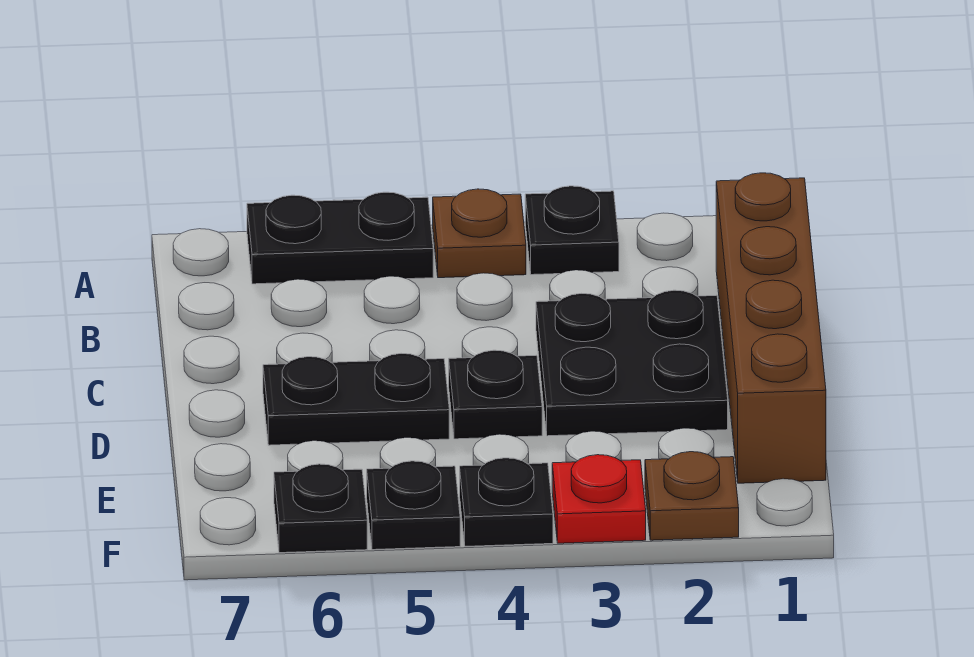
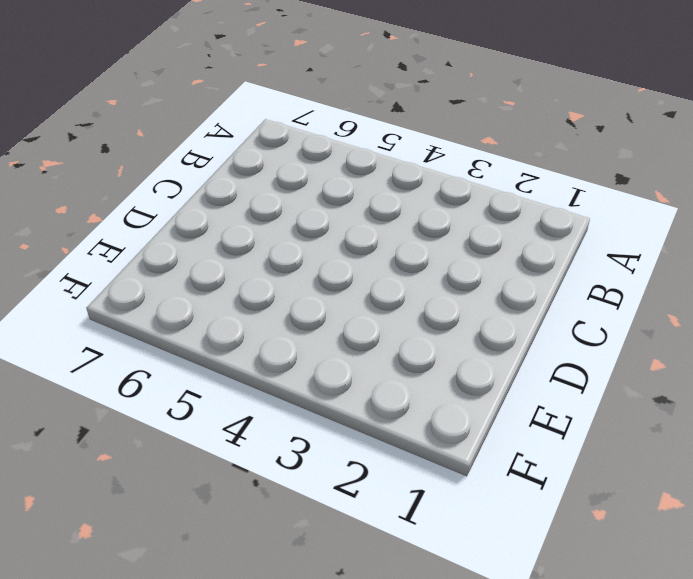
none -> black 1x1 plate [525,186,619,275]
none -> brown 1x1 plate [433,189,526,278]
none -> black 1x2 plate [247,192,433,284]

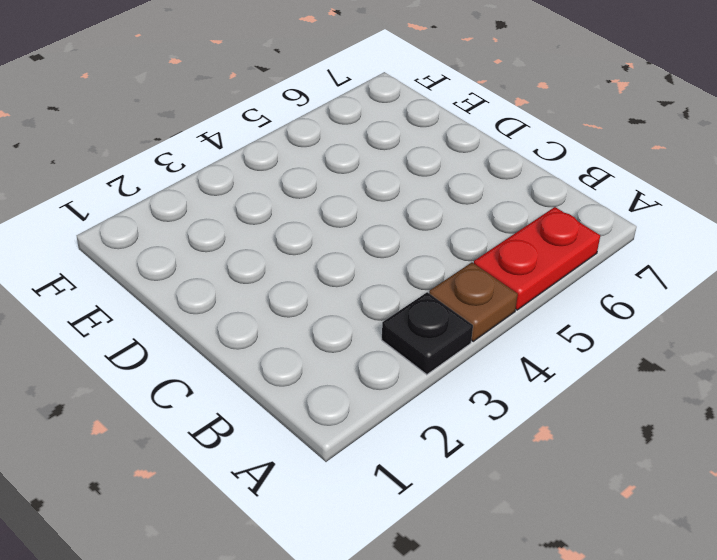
red 1x2 plate [474,207,600,310] -> black 1x2 plate [247,192,433,284]
none -> brown 1x4 brick [716,173,826,483]
none -> black 2x2 plate [536,290,728,436]
none -> black 1x1 plate [449,350,542,439]

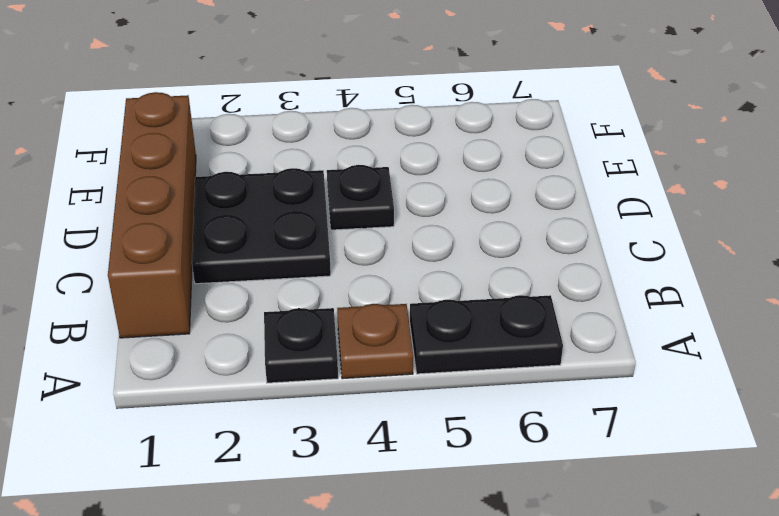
none -> black 1x2 plate [263,353,449,445]
none -> brown 1x1 plate [645,452,739,540]
none -> red 1x1 plate [552,455,646,543]

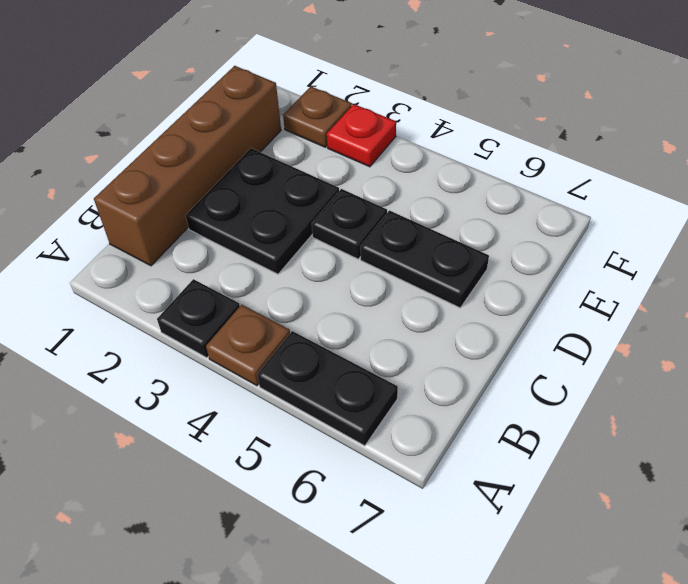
none -> black 1x1 plate [460,458,553,546]
none -> black 1x1 plate [367,461,460,550]
none -> black 1x1 plate [274,464,367,553]

